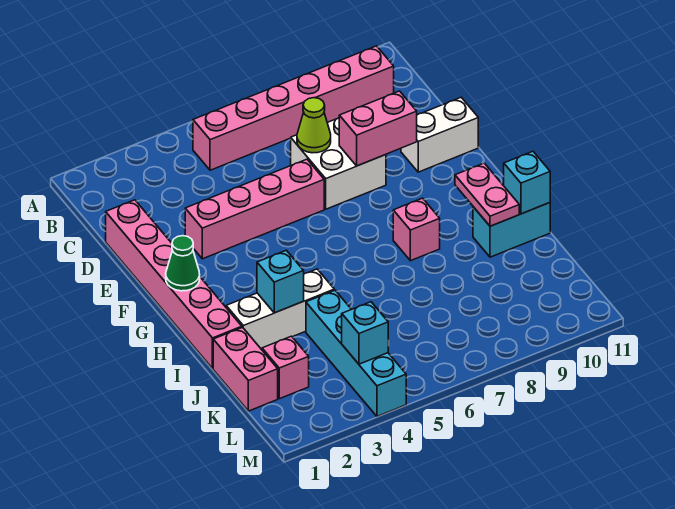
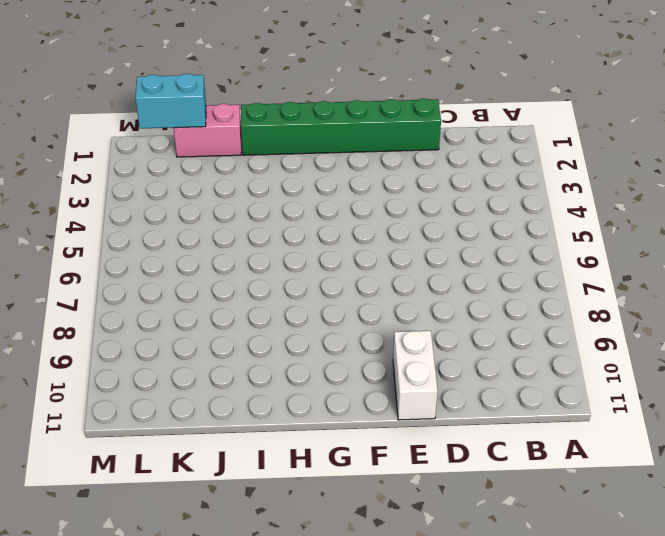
green 1x6 brick [241,98,441,155] -> pink 1x6 brick [106,200,242,369]
cyan 1x2 brick [135,74,206,128] -> cyan 1x2 brick turned to [473,203,550,257]
none -> pink 1x6 brick [193,46,394,170]
none -> white 2x2 brick [291,118,386,209]
none -> pink 1x4 brick [185,159,324,259]

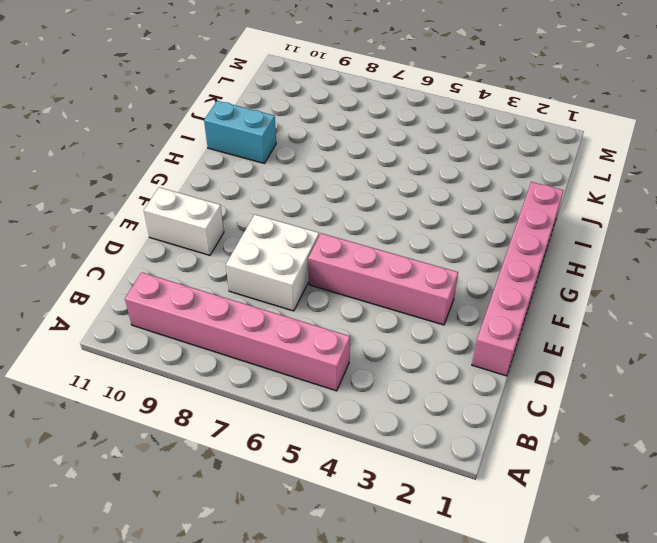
none -> pink 1x1 brick [393,198,440,261]
none -> white 1x3 brick [226,269,334,349]
none -> pink 1x2 brick [213,327,278,411]

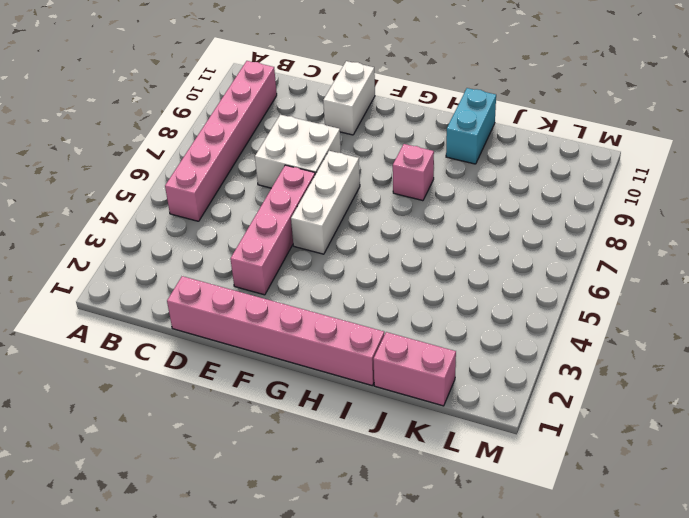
white 1x3 brick [291,151,360,254] -> white 1x3 brick moved to [226,269,334,349]
none -> cyan 1x4 brick [306,290,406,416]
none -> pink 1x1 brick [262,336,309,399]
none -> lime 1x1 cone [297,98,331,153]

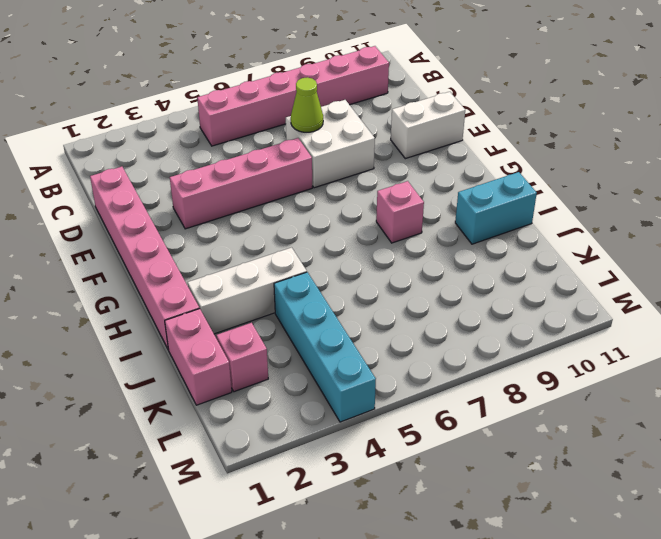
none -> pink 1x2 brick [339,91,417,166]
none -> green 1x1 cone [166,236,200,291]
none -> pink 1x2 plate [455,163,519,226]

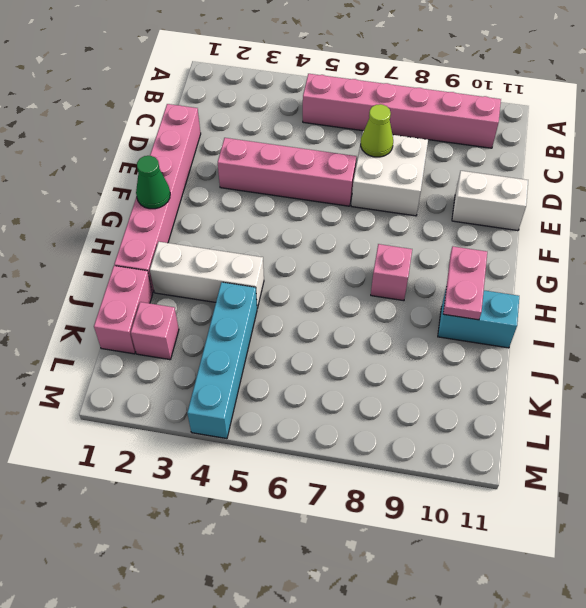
none -> pink 1x2 brick [339,91,417,166]
none -> cyan 1x1 brick [257,250,304,313]
none -> cyan 1x1 brick [504,151,550,214]

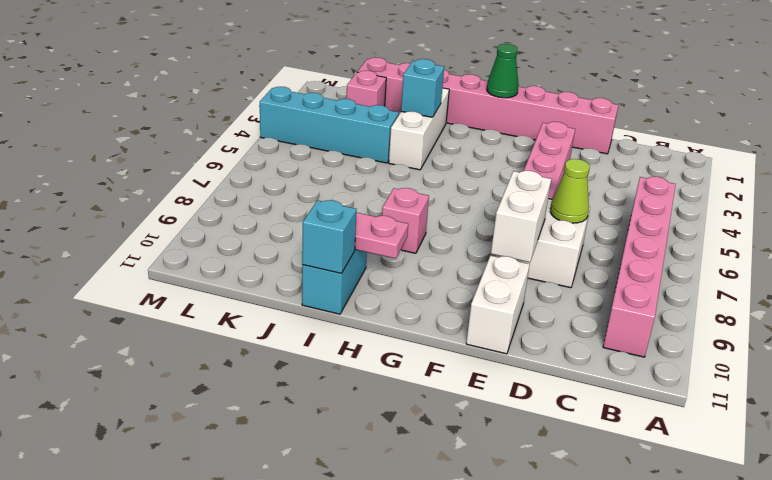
white 1x2 brick [491,171,551,262] -> pink 1x2 brick [339,91,417,166]
none -> cyan 1x1 brick [342,302,388,364]

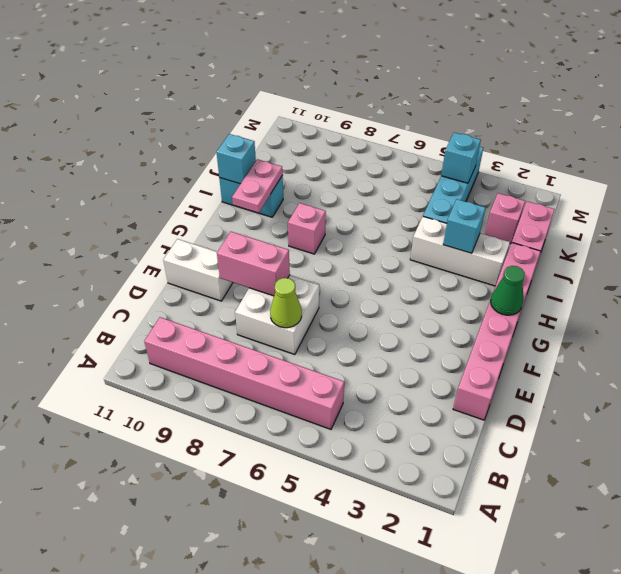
none -> pink 1x4 brick [185,159,324,259]

